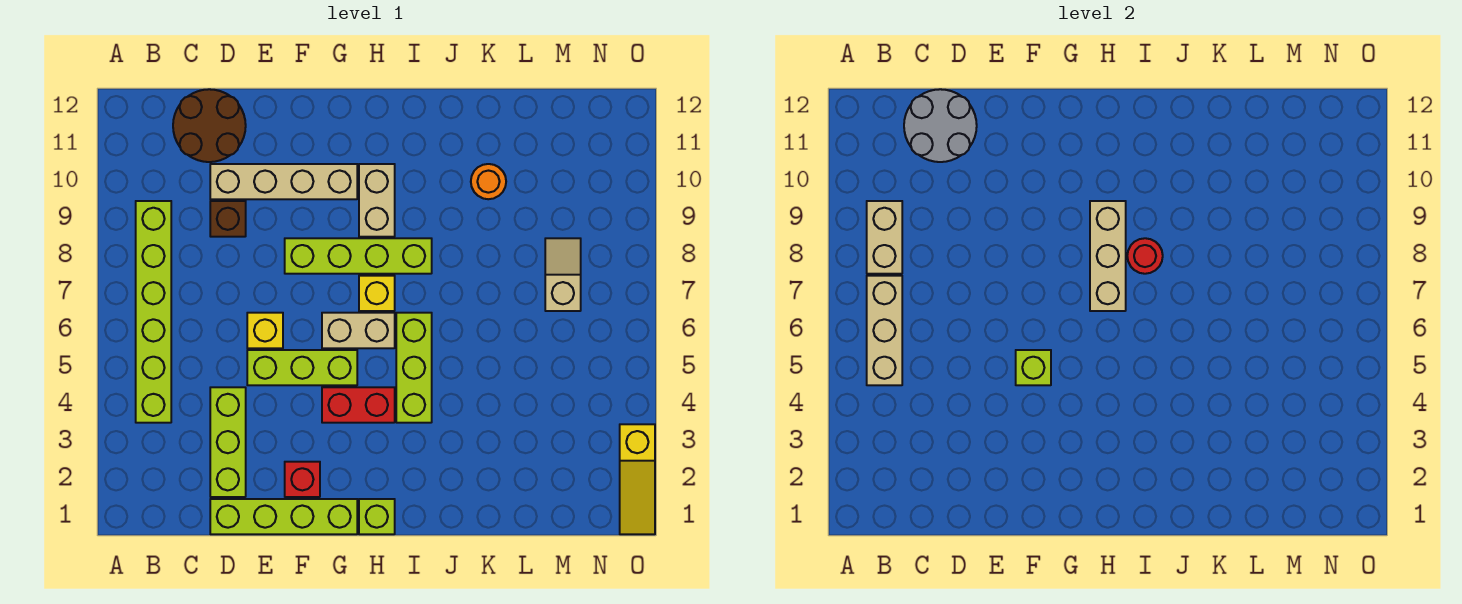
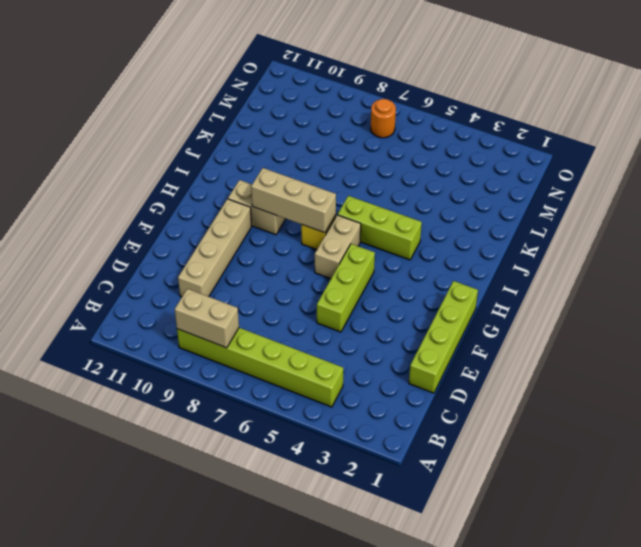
orange 1x1 round brick [371,99,396,138] -> orange 1x1 round brick moved to [471,164,506,199]
none -> brown 2x2 round brick [173,89,246,162]
none -> lime 1x3 brick [210,387,246,497]
none -> brown 1x1 brick [210,201,246,237]

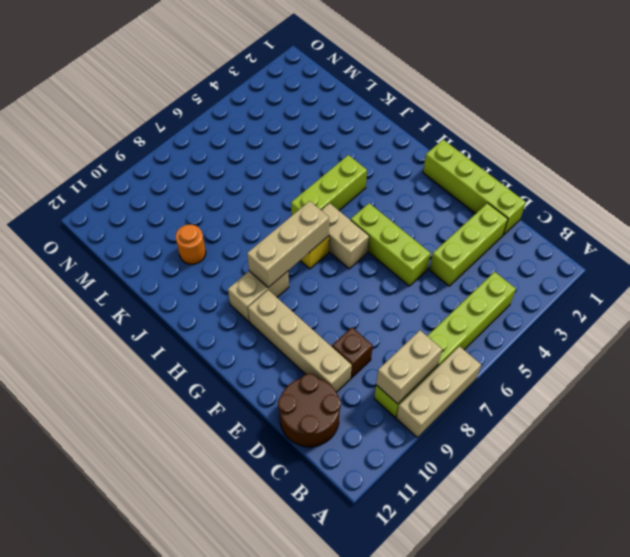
tan 1x3 brick [396,346,481,438] -> tan 1x3 brick moved to [867,276,902,385]
none -> yellow 1x1 brick [247,313,283,348]
none -> red 1x1 brick [285,462,320,497]
none -> lime 1x4 brick [285,238,432,274]

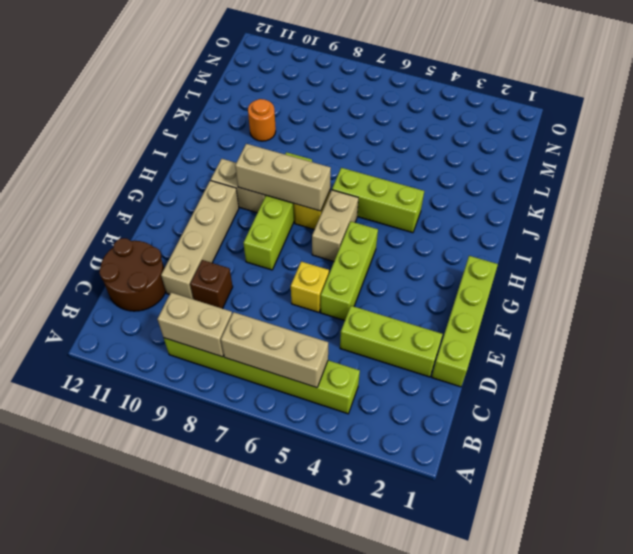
none -> red 1x1 brick [285,462,320,497]
none -> red 1x2 brick [322,387,395,423]
none -> lime 1x1 brick [359,499,395,534]

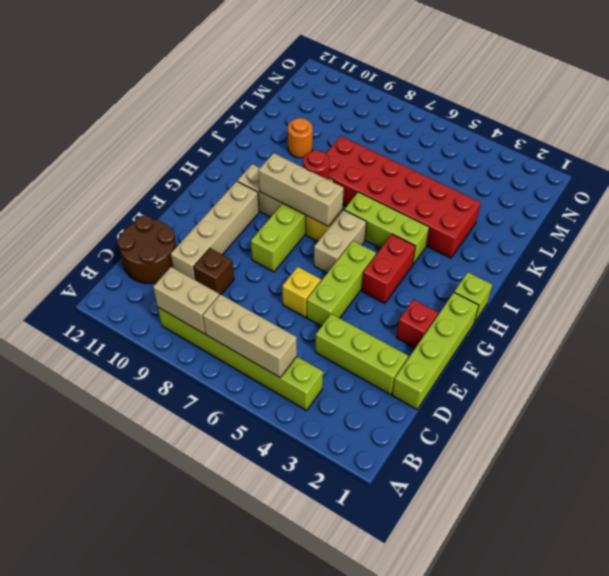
red 2x6 brick [325,136,481,258] -> none
none -> tan 1x2 slope [545,238,581,311]
none -> yellow 1x3 slope [620,424,655,534]
none -> grey 2x2 round brick [904,89,977,162]

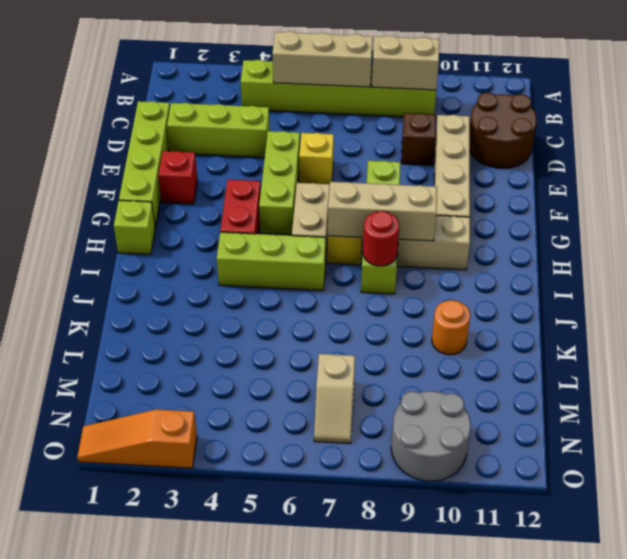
tan 1x2 slope [314,354,355,444] -> tan 1x2 slope turned to [545,238,581,311]
grey 2x2 round brick [391,391,471,481] -> grey 2x2 round brick moved to [904,89,977,162]
orange 1x3 slope [77,409,197,468] -> yellow 1x3 slope [620,424,655,534]
none -> lime 1x1 brick [1016,350,1051,385]

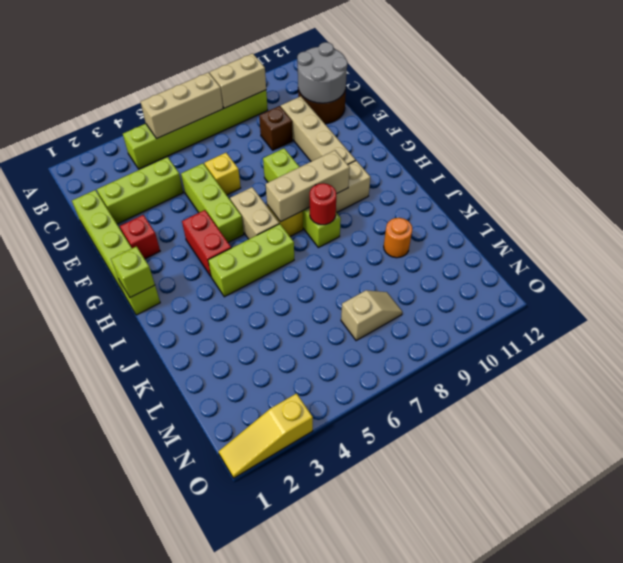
lime 1x1 brick [111,246,155,297] -> lime 1x1 brick moved to [1016,350,1051,385]

